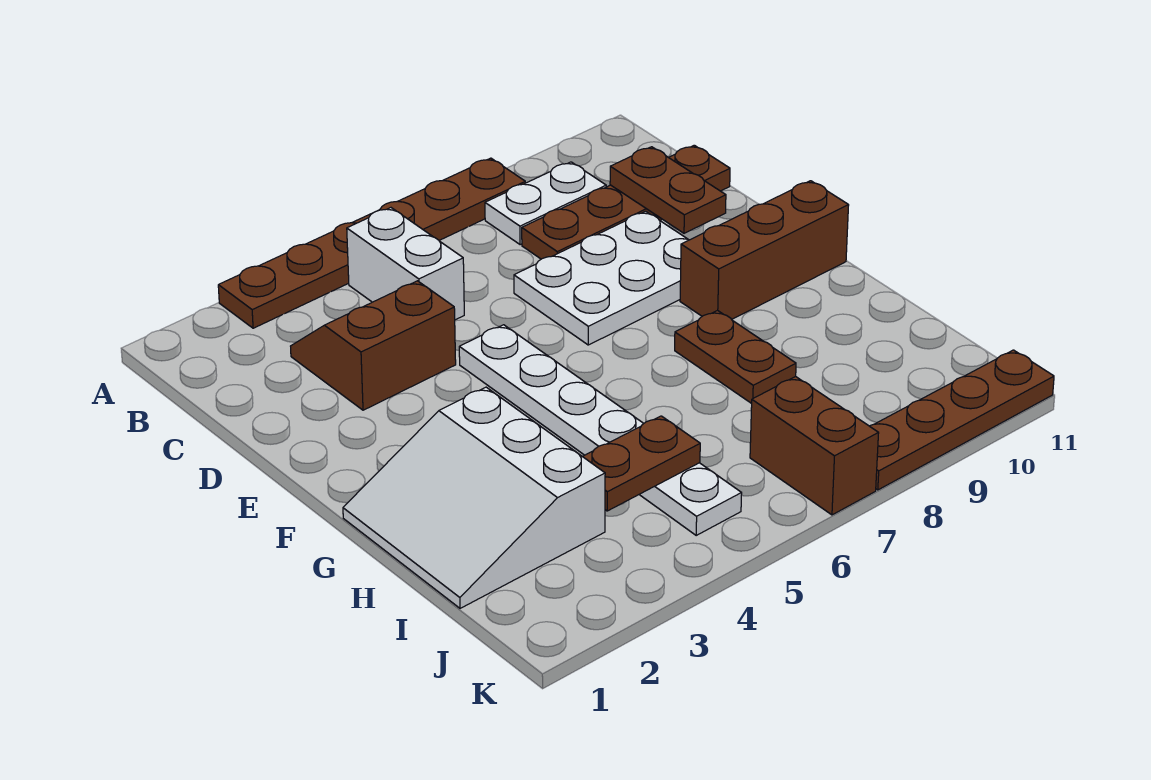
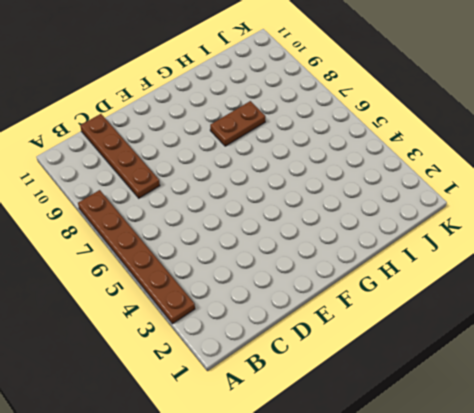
none -> white 1x2 brick [347,208,464,320]
none -> white 1x2 plate [485,162,606,245]
none -> brown 2x2 slope [291,281,456,410]

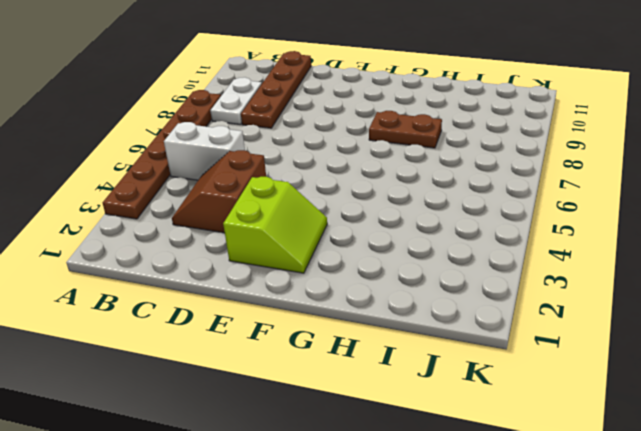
lime 2x2 slope [223,177,327,273] -> none
none -> white 2x3 plate [514,211,688,345]
none -> white 1x6 plate [459,325,742,535]
none -> brown 1x3 brick [680,181,849,319]

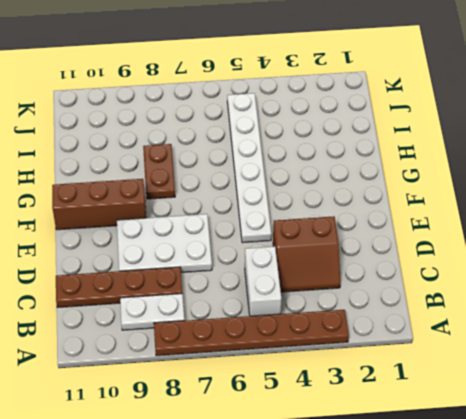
none -> white 3x3 slope [343,387,605,608]
none -> brown 1x2 brick [750,377,879,515]
none -> brown 1x4 plate [870,350,1054,490]

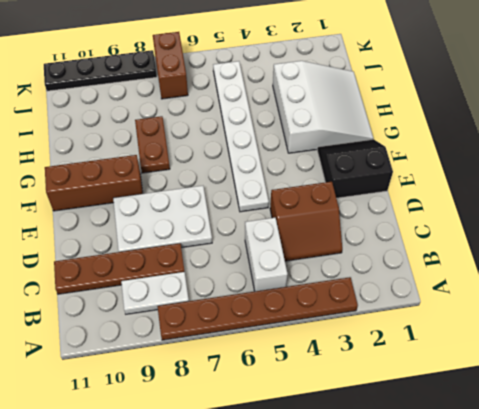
black 2x2 slope [317,139,393,198] -> none
black 1x4 plate [44,50,157,91] -> brown 1x4 plate [870,350,1054,490]
none -> brown 1x2 plate [610,147,726,233]
none -> brown 1x2 plate [582,416,700,511]

